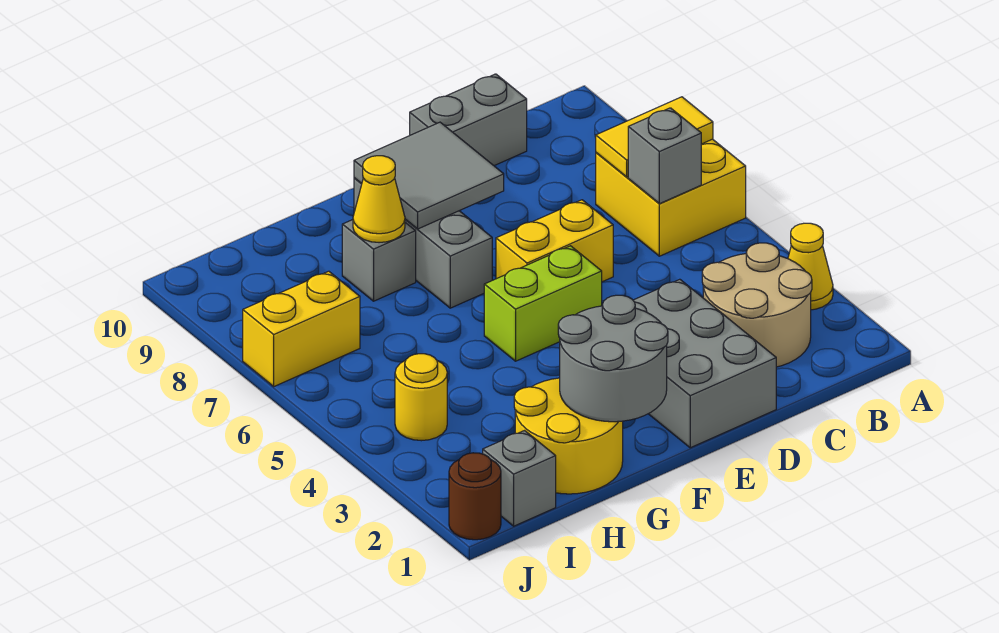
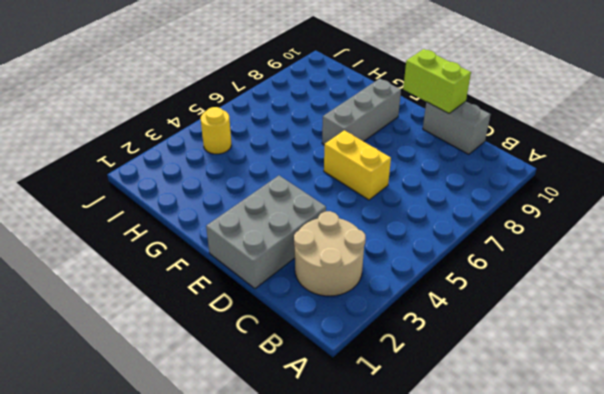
lime 1x2 brick [403,49,471,113] -> lime 1x2 brick moved to [484,246,602,361]
none -> yellow 1x1 cone [788,223,833,310]
none -> yellow 2x2 brick [596,139,746,256]
none -> yellow 2x2 round brick [514,378,623,494]

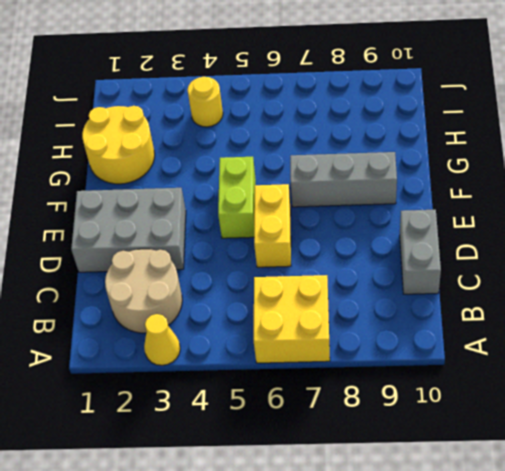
none -> grey 1x1 brick [342,220,416,301]
none -> grey 1x1 brick [483,431,556,526]
none -> yellow 1x2 brick [243,271,360,386]

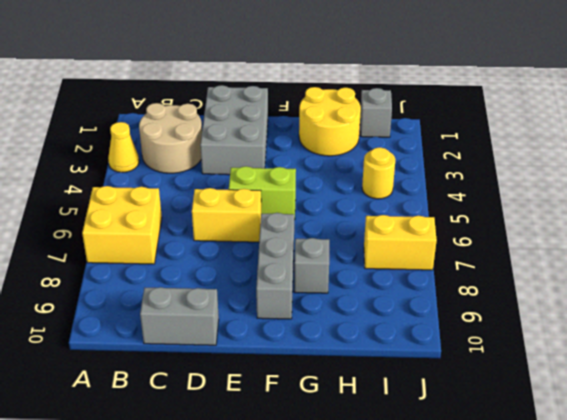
none -> brown 1x1 round brick [449,453,501,540]
none -> yellow 1x2 tile [596,97,713,177]
none -> grey 1x1 brick [628,108,701,204]

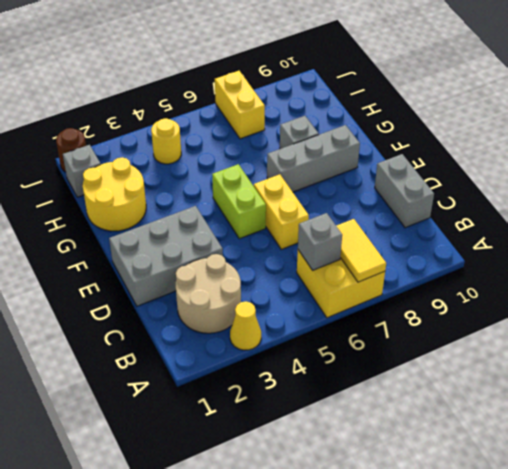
none -> grey 2x2 tile [354,122,504,229]
none -> grey 2x2 round brick [558,295,668,422]
none -> yellow 1x1 cone [353,156,405,243]

